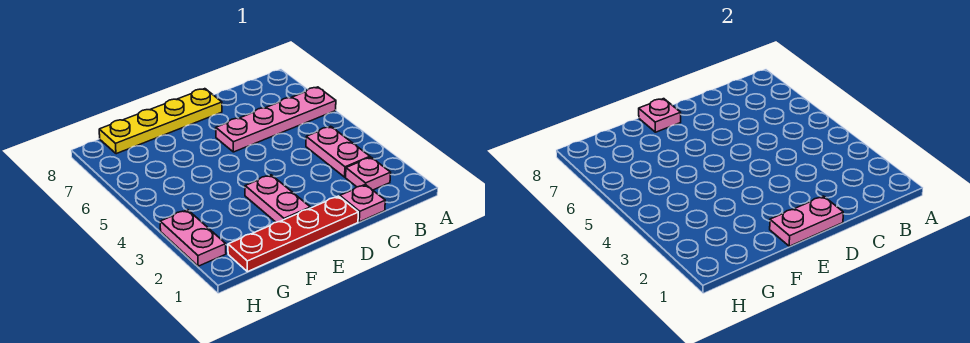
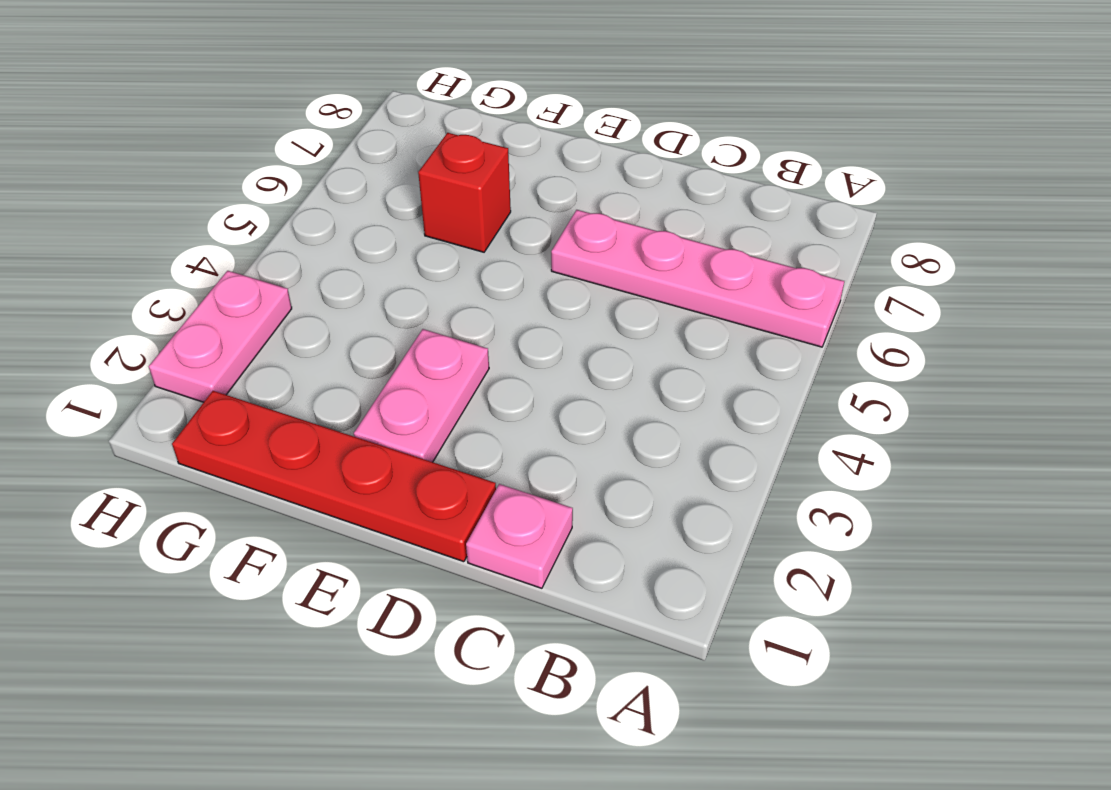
red 1x1 brick [418,133,511,252] -> none
none -> pink 1x1 plate [346,157,391,190]
none -> pink 1x2 plate [306,126,370,177]

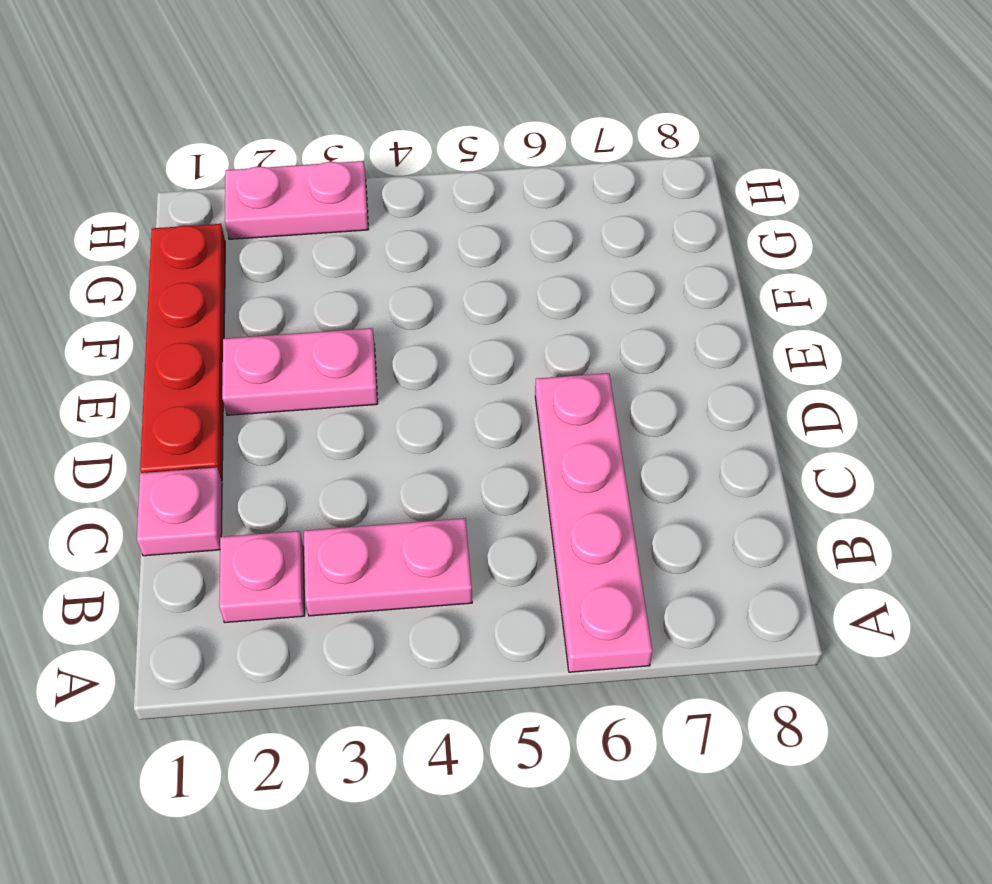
none -> yellow 1x4 plate [99,89,222,154]
none -> pink 1x2 plate [770,196,843,246]

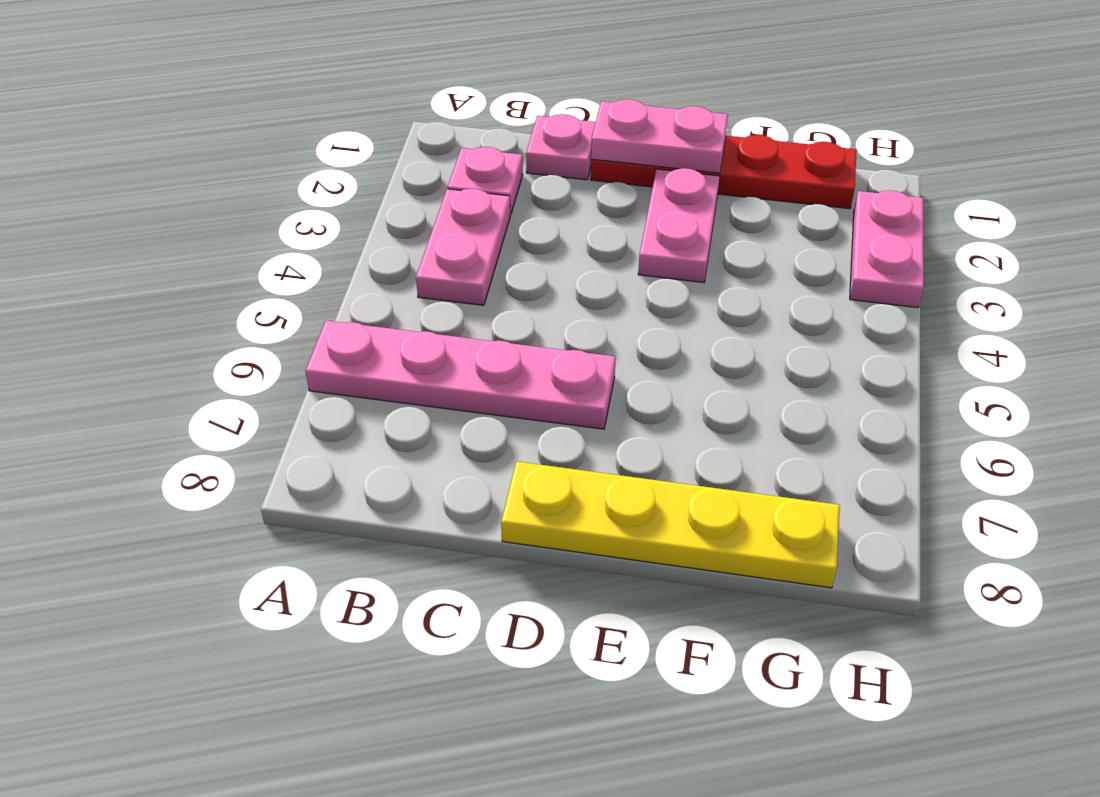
none -> pink 1x1 plate [639,99,681,132]

